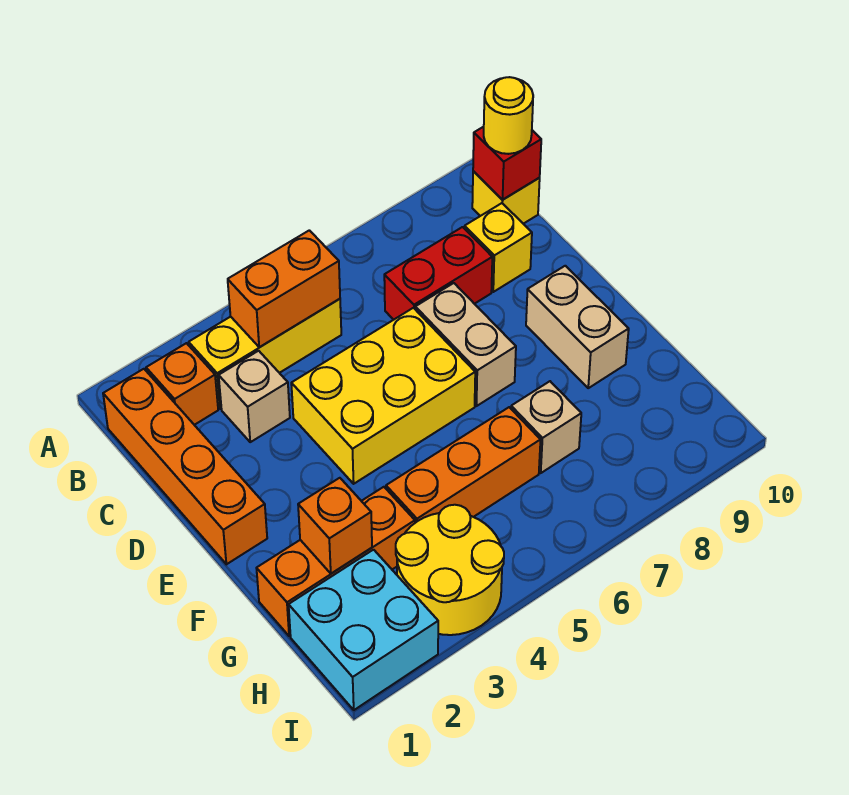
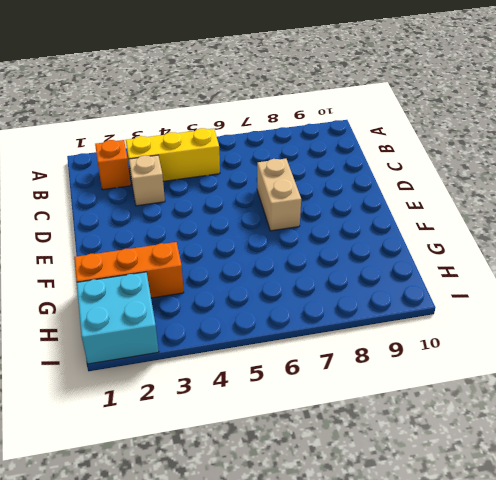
none -> orange 1x4 brick [103,369,267,564]
none -> yellow 1x1 brick [472,171,540,224]
none -> red 1x2 brick [384,227,492,320]

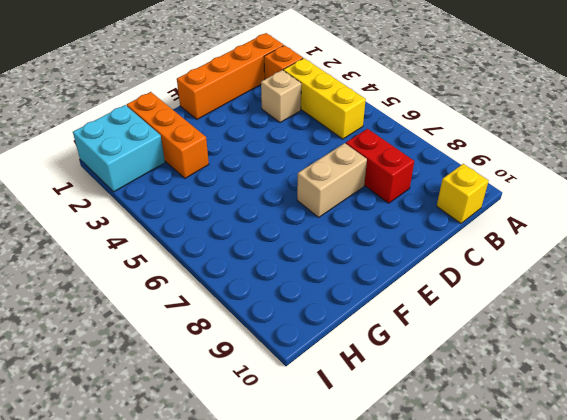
none -> yellow 1x1 brick [465,203,532,292]
none -> yellow 2x3 brick [291,308,475,484]
none -> tan 1x2 brick [526,266,629,388]

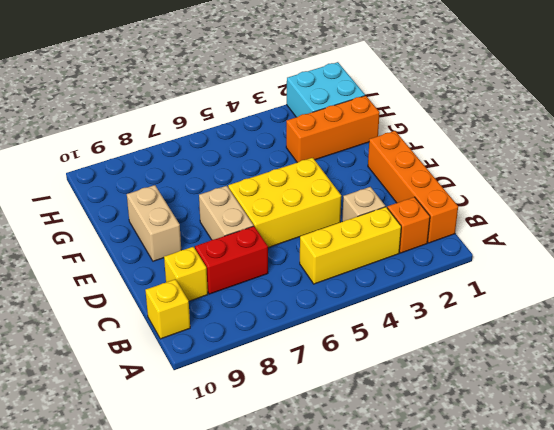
none -> orange 1x3 brick [386,407,540,523]
none -> tan 1x1 brick [511,381,581,473]
none -> yellow 2x2 round brick [396,505,504,635]

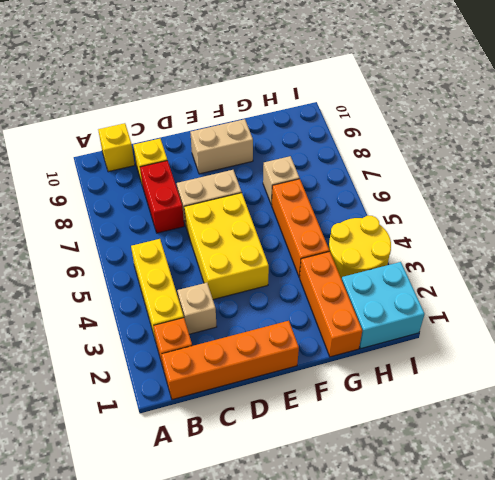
none -> orange 1x2 brick [228,230,340,347]
none -> red 1x1 brick [473,127,541,200]
none -> orange 1x1 brick [298,478,372,574]

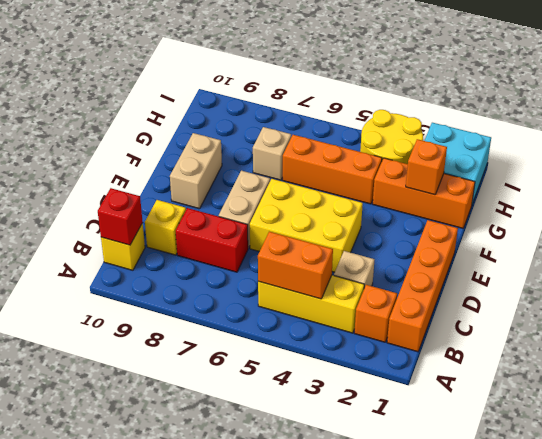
none -> yellow 1x1 round brick [484,77,533,154]

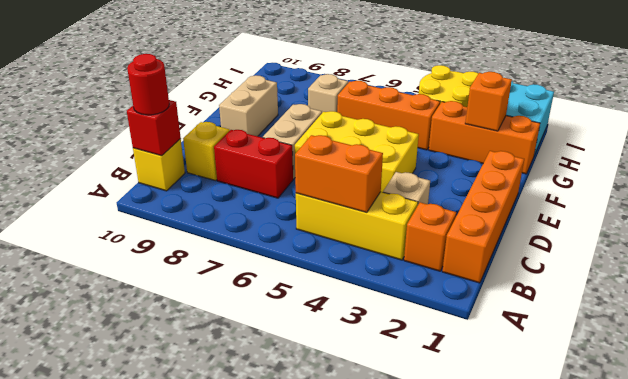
red 1x1 round brick [127,54,169,115] -> yellow 1x1 round brick [484,77,533,154]

